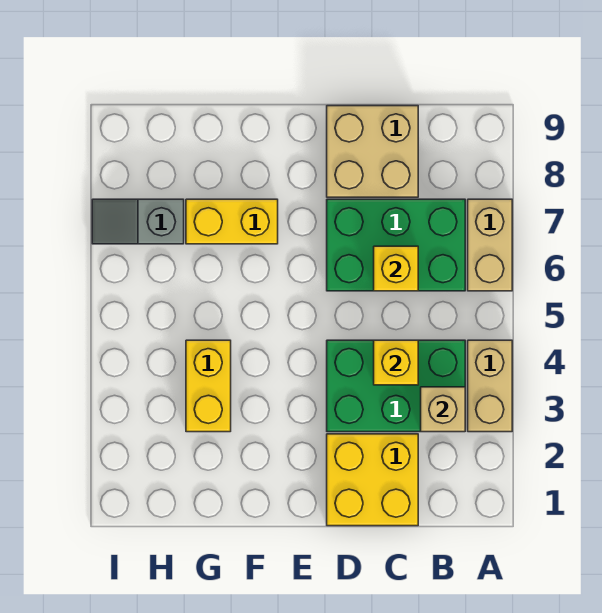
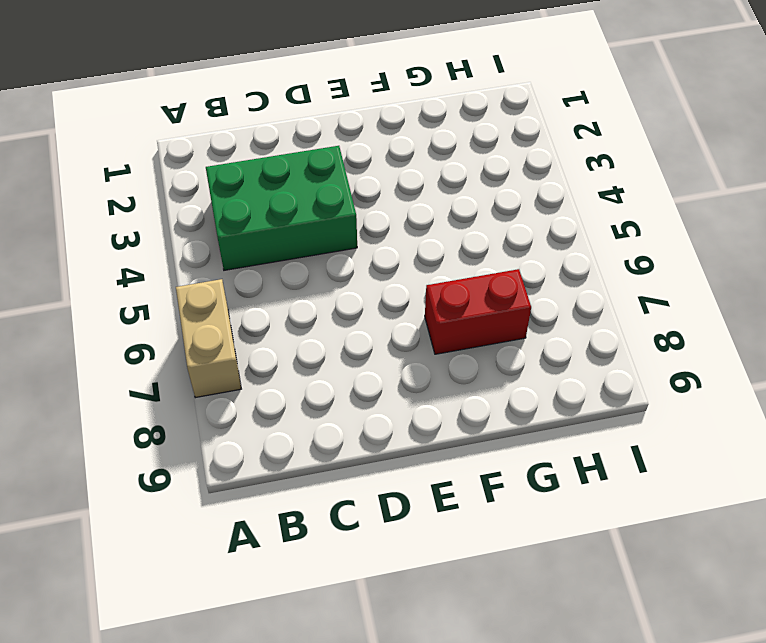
red 1x2 brick [425,269,531,354] -> yellow 1x2 brick [186,199,278,244]
none -> tan 1x2 brick [468,340,512,432]
none -> green 2x3 brick [327,199,465,291]
none -> yellow 2x2 brick [327,434,418,526]

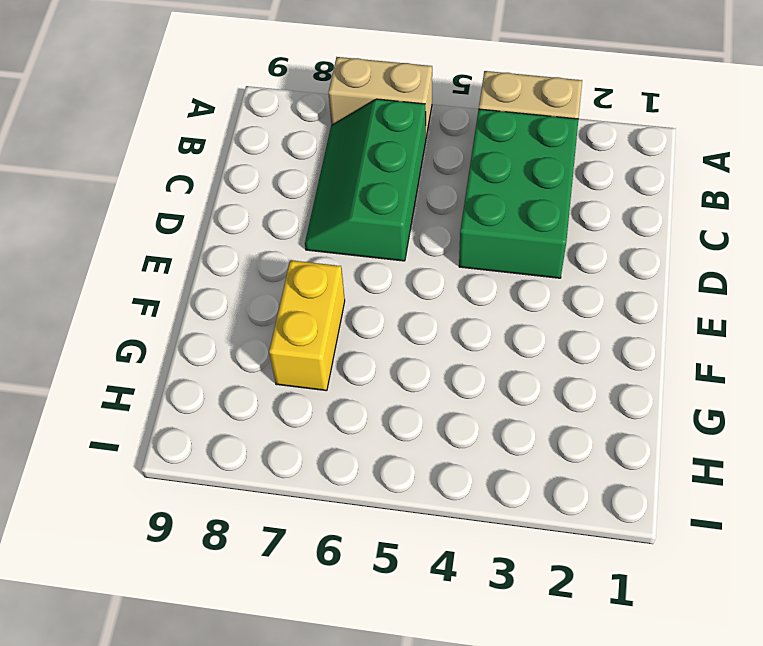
green 2x3 slope [305,99,426,261] -> green 2x3 brick [327,199,465,291]
none -> yellow 2x2 brick [327,434,418,526]
none -> tan 2x2 brick [327,106,418,197]
none -> yellow 1x2 brick [186,340,231,432]

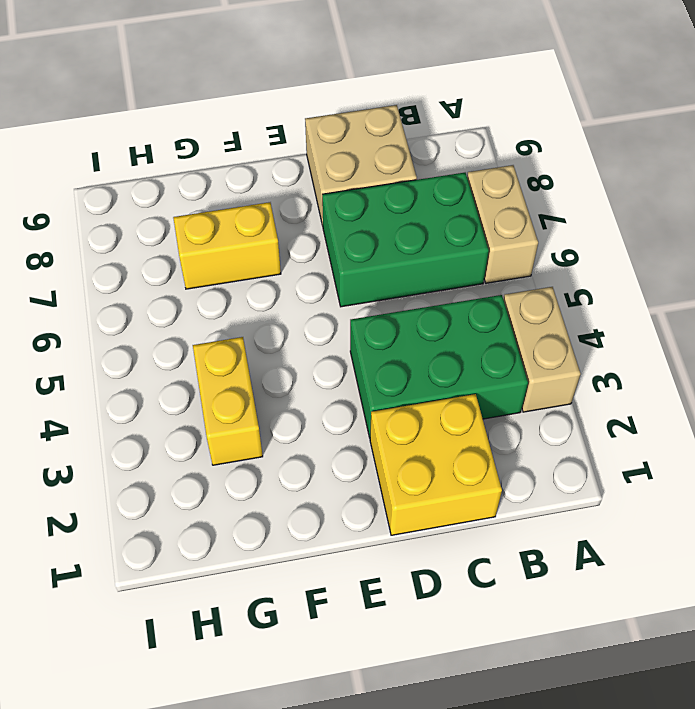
none -> grey 1x2 slope [92,199,184,244]
none -> tan 1x1 brick [421,387,465,432]
none -> yellow 1x1 brick [374,340,418,385]

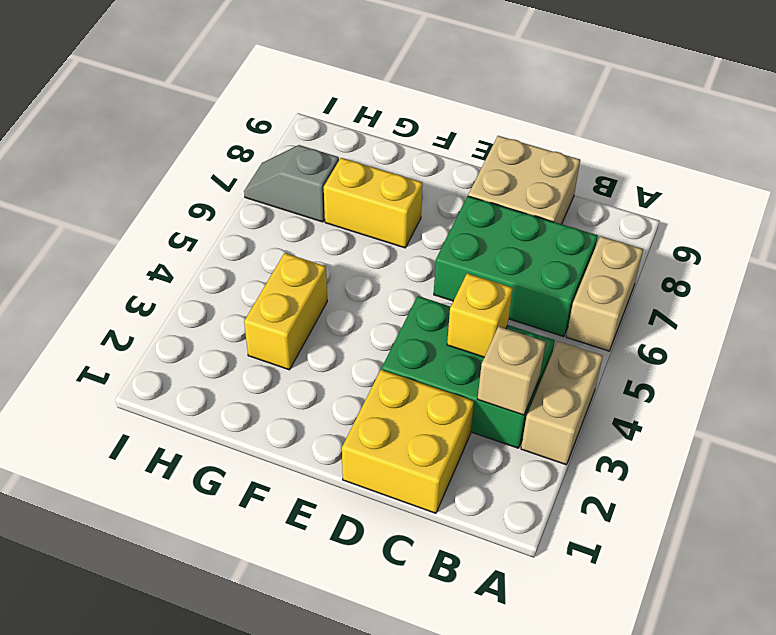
none -> yellow 1x1 brick [374,246,418,291]

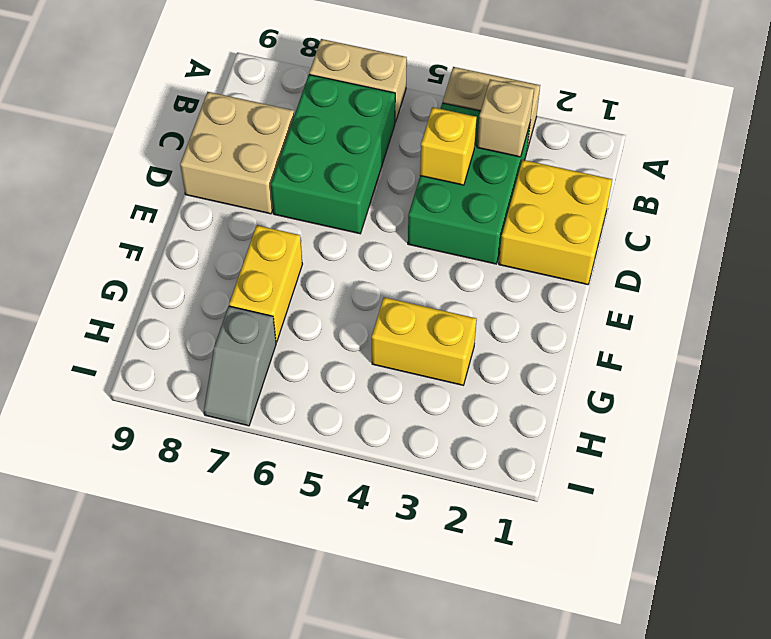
none -> yellow 1x1 brick [374,246,418,291]

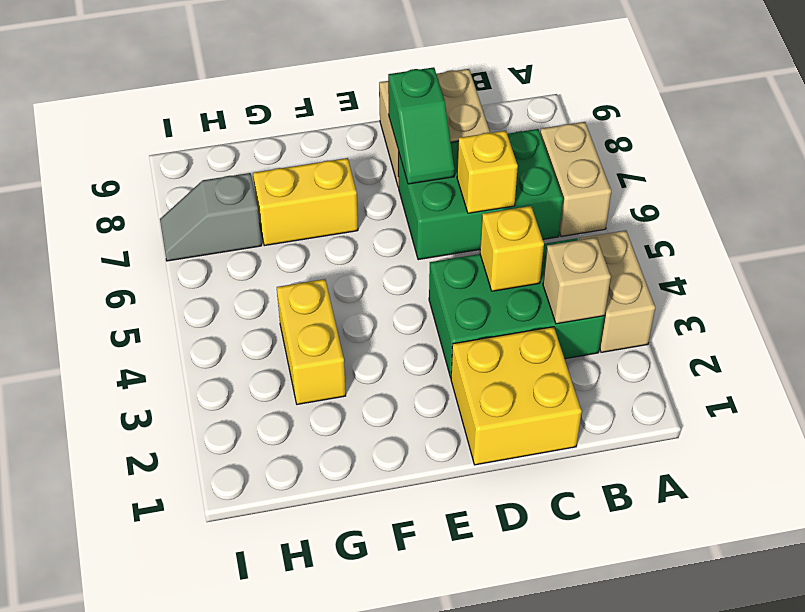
green 1x2 slope [388,67,454,184] -> none

